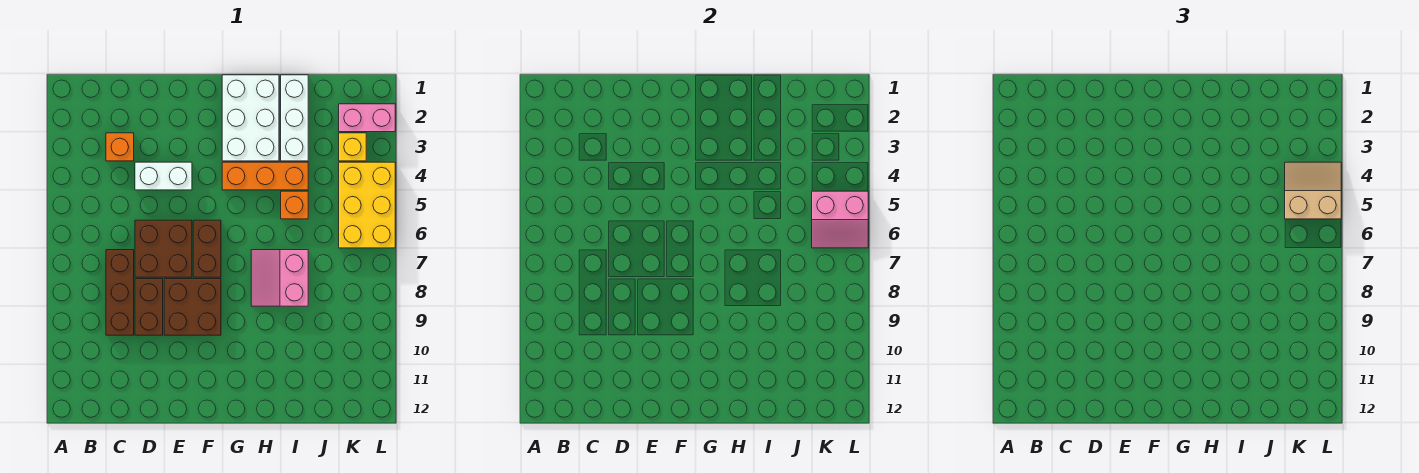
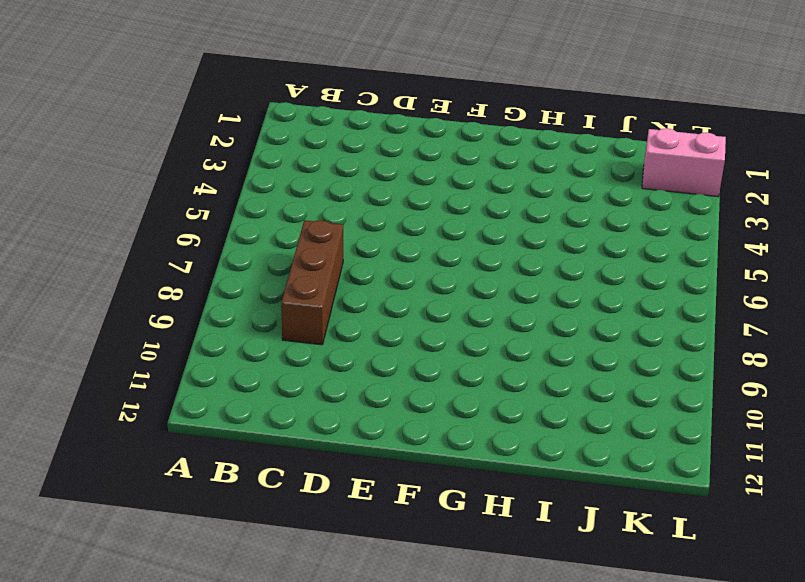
none -> orange 1x1 brick [106,133,134,161]
none -> white 1x2 brick [135,162,192,190]
none -> brown 2x2 brick [135,220,192,277]

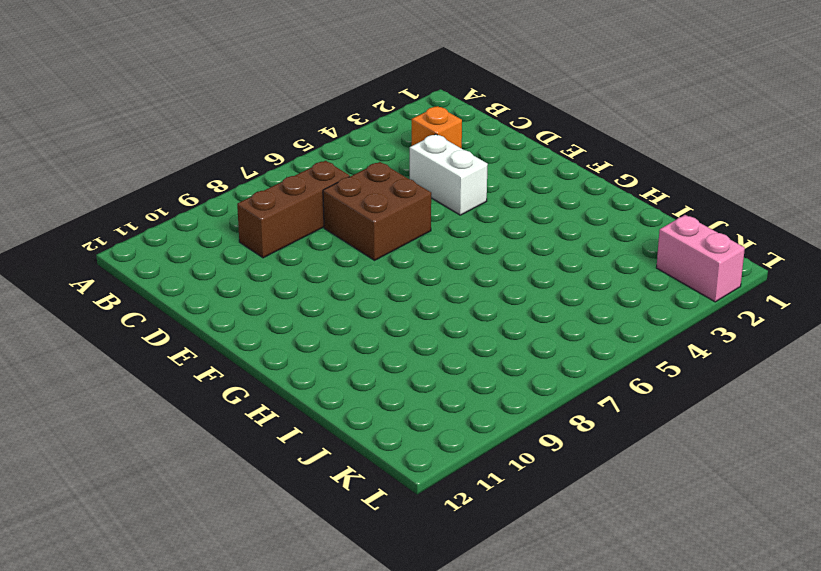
none -> brown 1x2 brick [135,279,163,335]
none -> brown 2x2 brick [164,279,221,335]
none -> brown 1x2 brick [193,220,221,277]

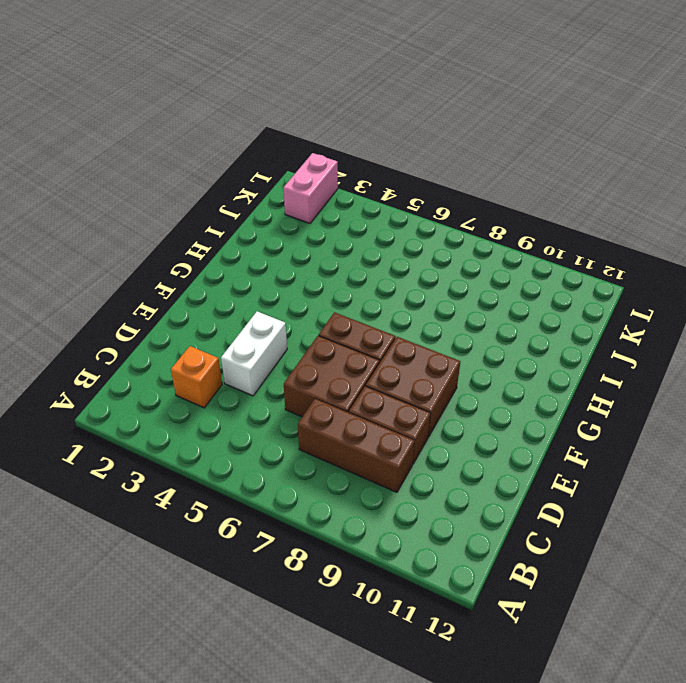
none -> white 2x3 brick [222,75,279,161]
none -> orange 1x3 brick [222,162,308,190]
none -> pink 2x2 slope [251,250,308,306]

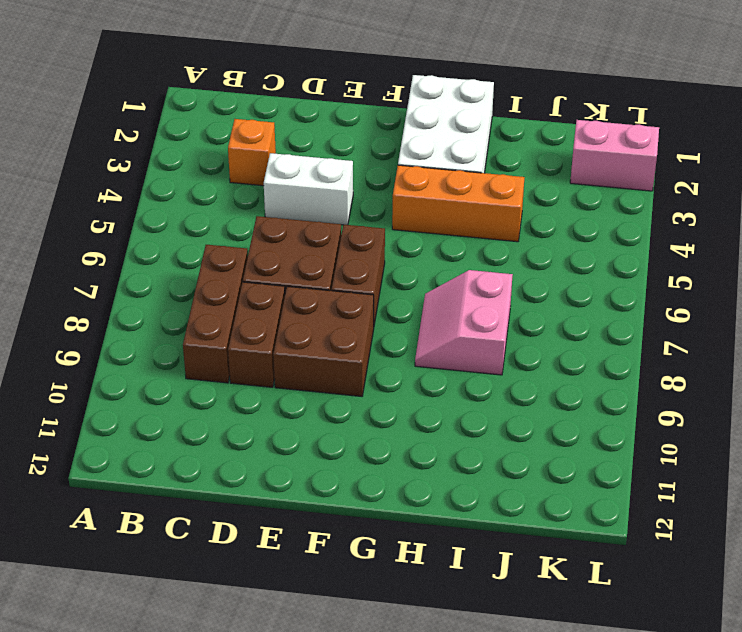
none -> white 1x3 brick [281,75,308,161]
none -> orange 1x1 brick [281,191,308,219]
none -> yellow 1x1 brick [339,133,366,161]

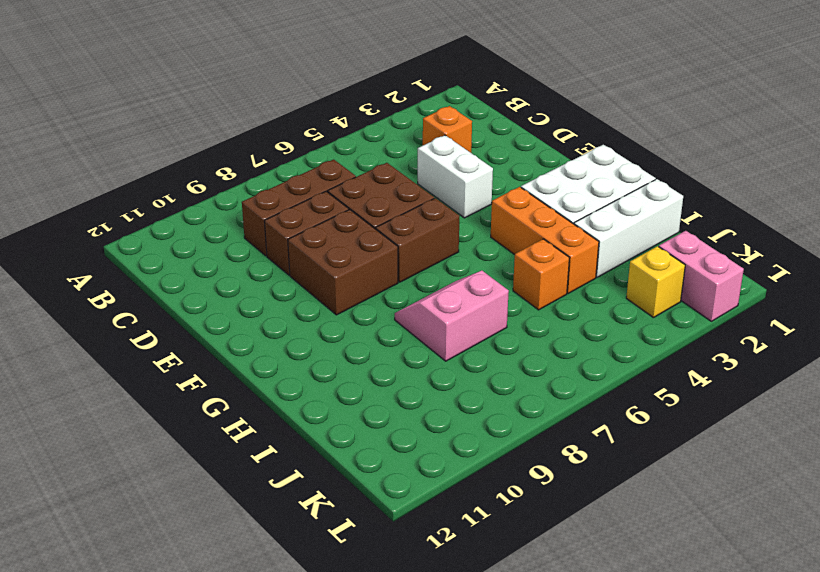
none -> yellow 2x3 brick [339,162,395,248]
none -> pink 2x2 slope [812,191,868,248]
none -> tan 2x2 slope [1285,162,1341,219]

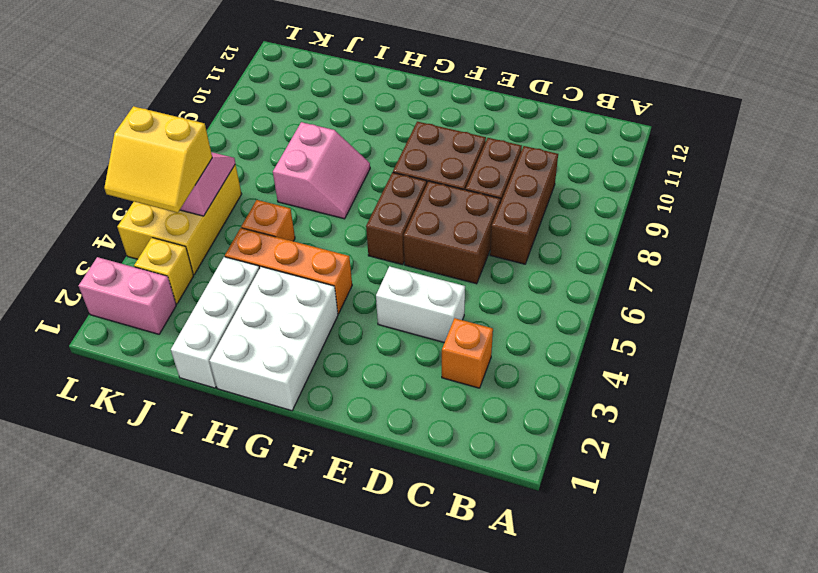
yellow 2x2 slope [104,106,213,213] -> tan 2x2 slope [1285,162,1341,219]

